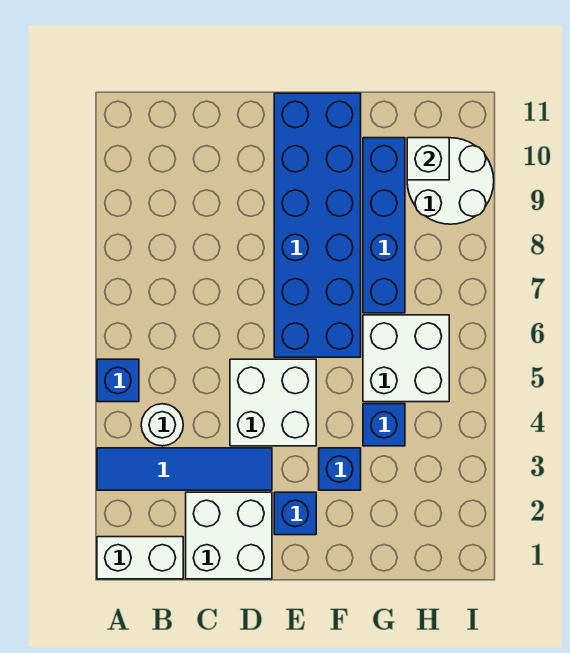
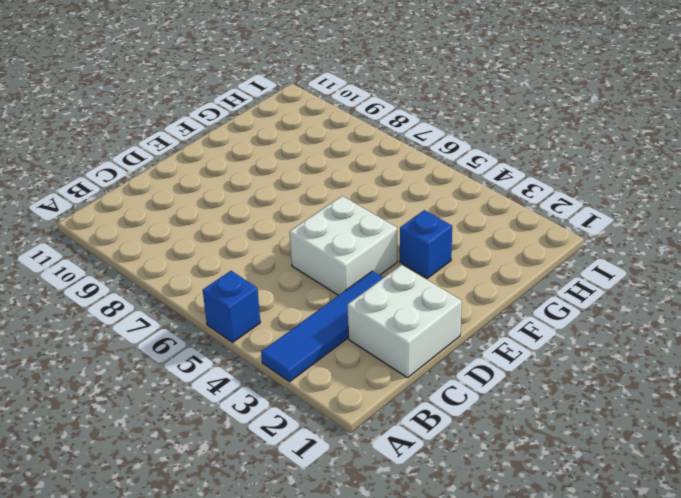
none -> white 1x2 brick [97,537,183,579]
none -> white 1x1 round brick [141,404,183,446]
none -> blue 1x1 brick [274,492,316,535]

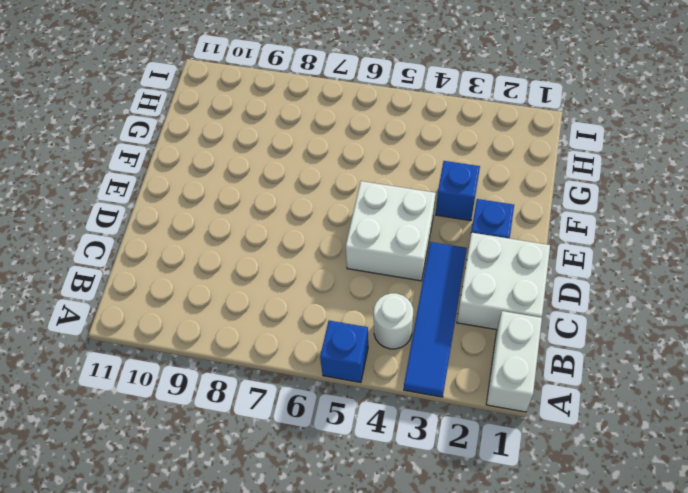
none -> blue 2x6 brick [274,93,361,357]
none -> blue 1x1 brick [363,404,405,446]
none -> white 2x2 brick [363,315,449,402]

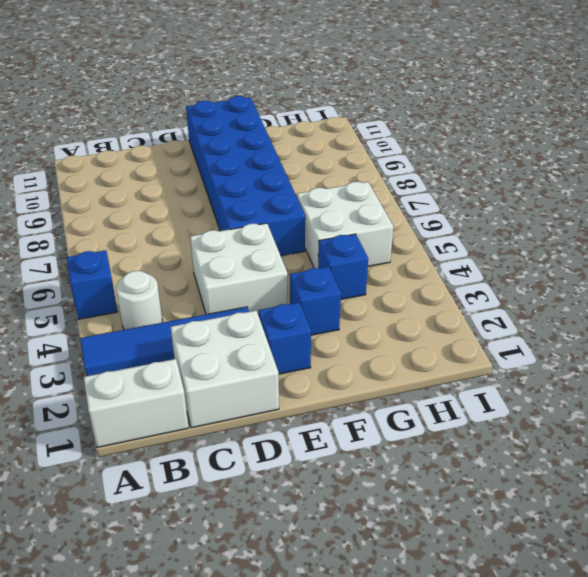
none -> blue 1x4 brick [363,138,405,313]
none -> white 2x2 round brick [407,138,494,224]
none -> white 1x1 brick [407,138,449,180]

